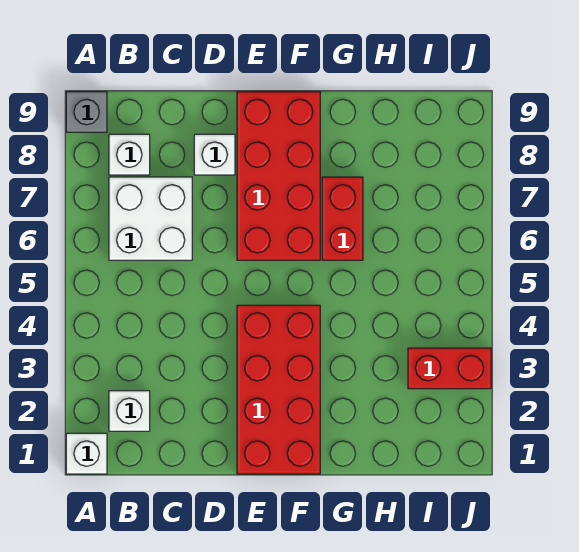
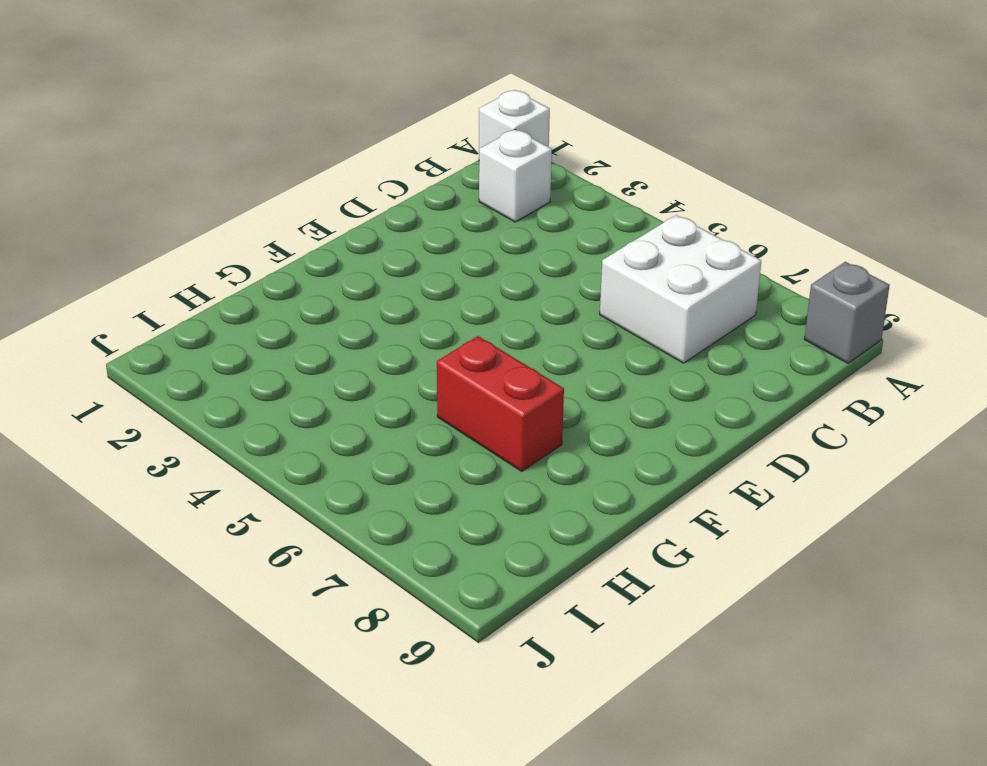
none -> white 1x1 brick [109,134,150,175]
none -> white 1x1 brick [194,134,235,175]

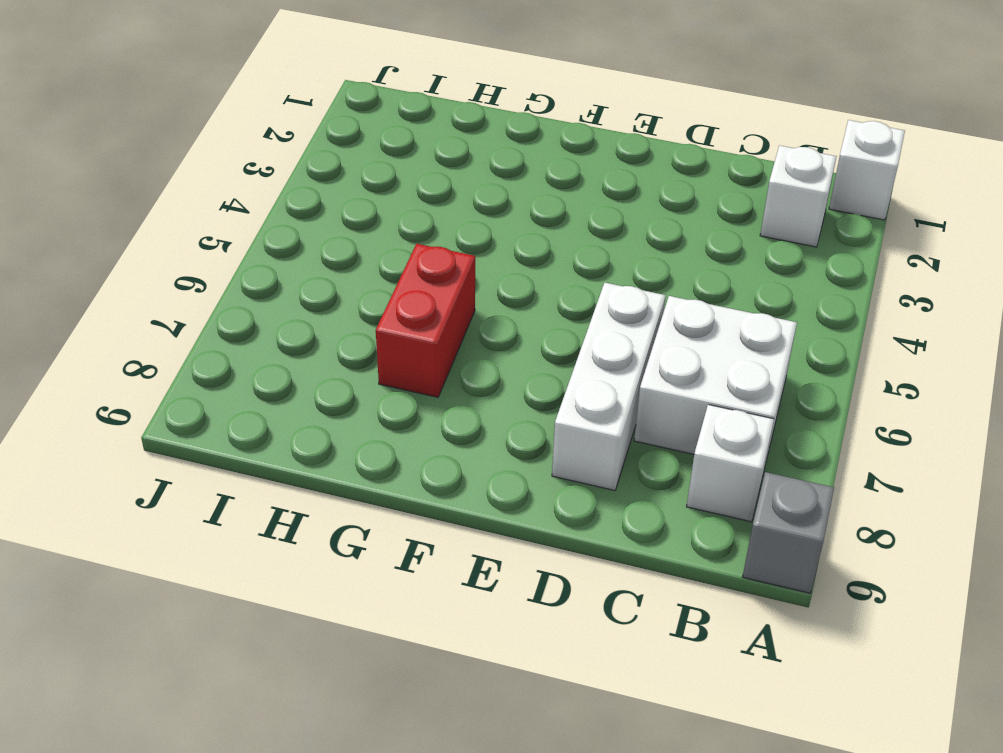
white 1x3 brick [552,283,666,490] -> white 1x1 brick [194,134,235,175]
none -> red 2x4 brick [237,305,320,474]
none -> red 2x4 brick [237,92,320,260]

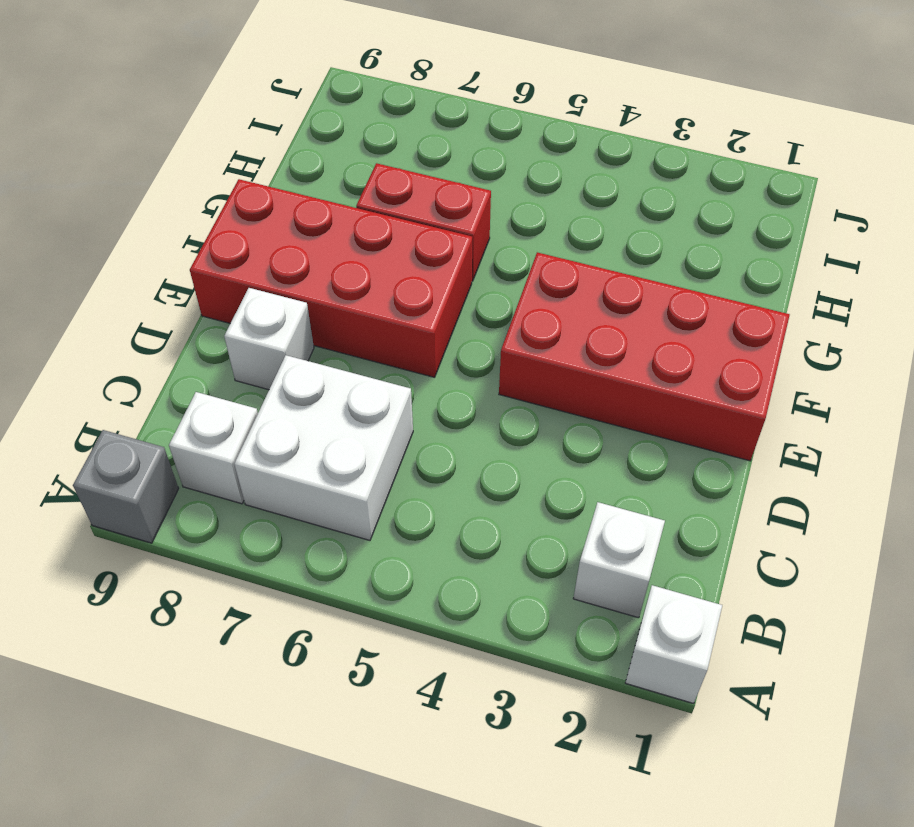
none -> red 1x2 brick [408,348,491,389]

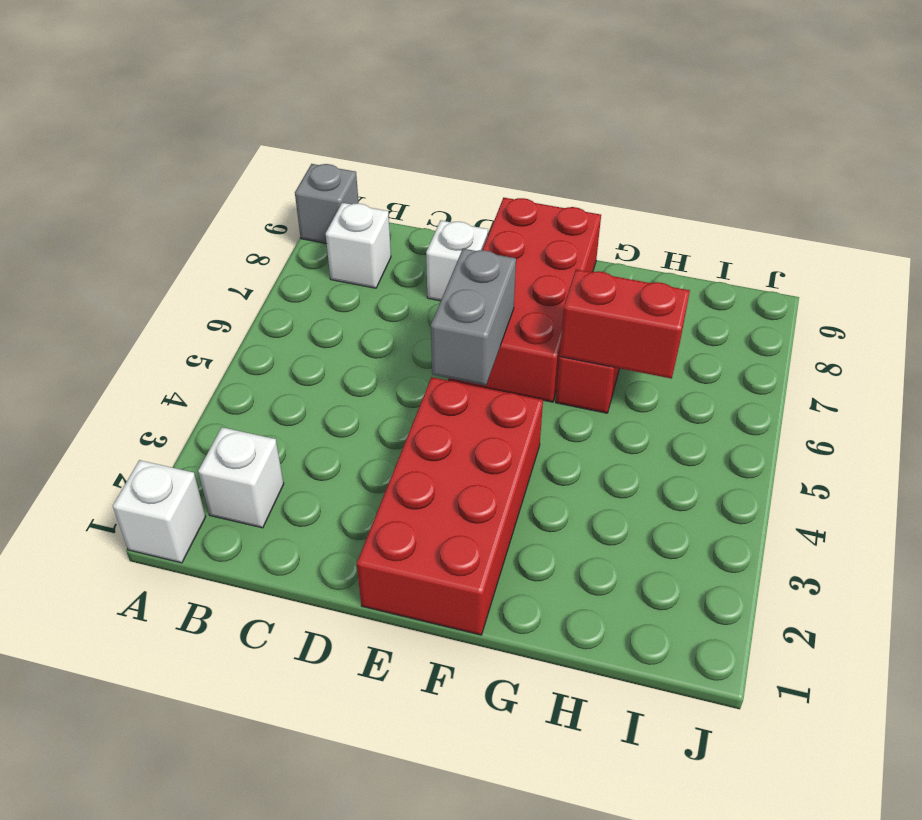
grey 1x2 brick [431,249,516,386] -> none
red 1x2 brick [560,269,690,379] -> red 1x2 brick moved to [408,348,491,389]
none -> white 2x2 brick [109,177,192,260]

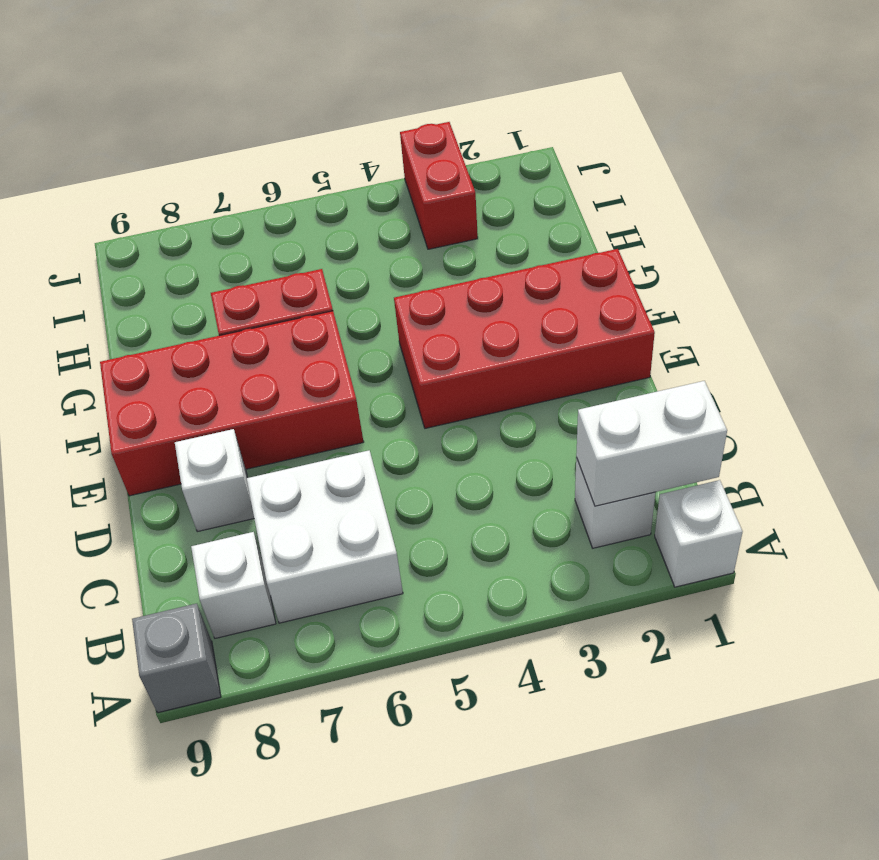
white 1x2 brick [576,381,727,506] -> none

